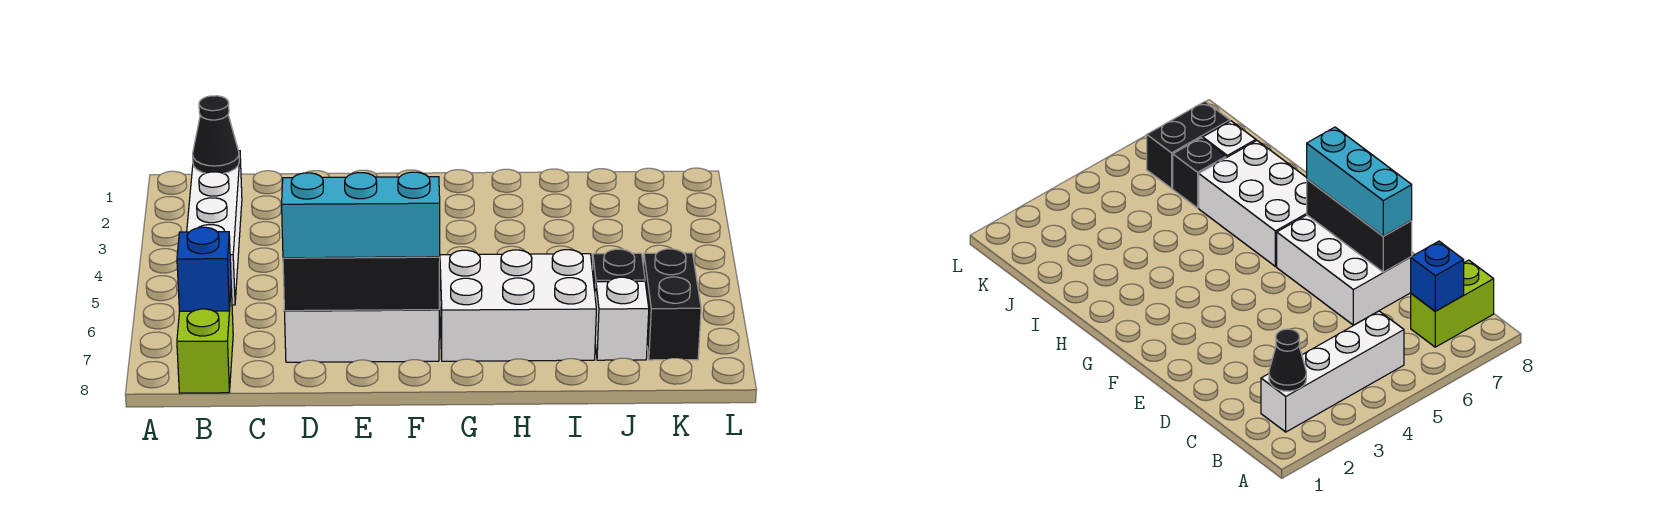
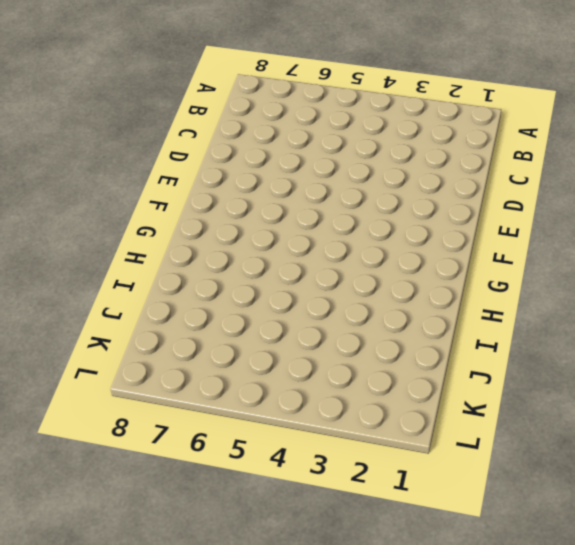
none -> white 1x4 brick [187,151,242,305]
none -> lime 1x2 brick [177,289,233,393]

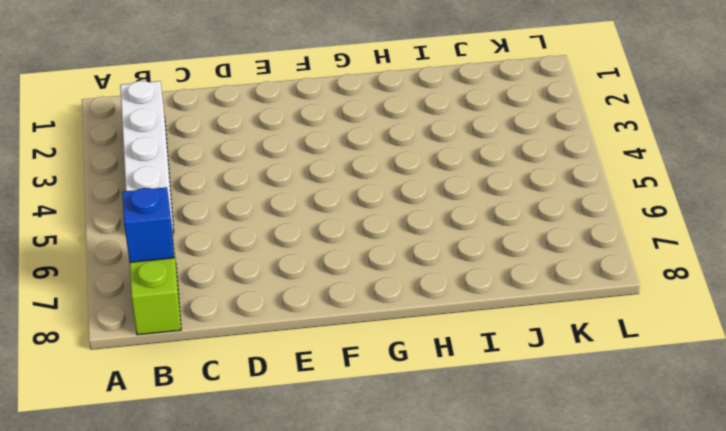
none -> white 2x3 brick [284,310,439,362]
none -> white 2x3 brick [440,250,596,361]

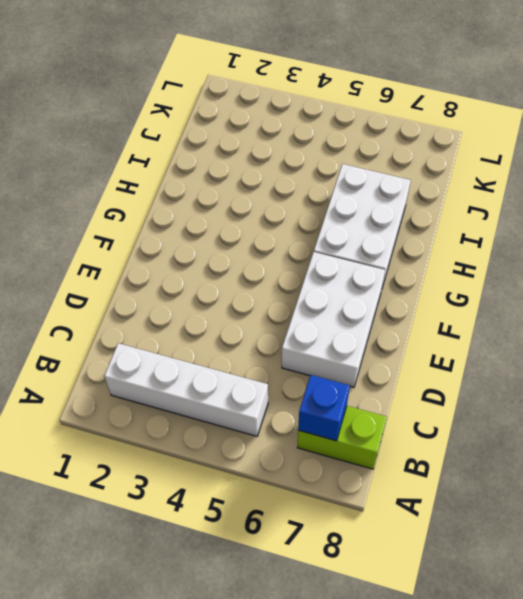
none -> black 1x1 brick [592,249,645,297]
none -> white 1x1 brick [595,277,649,360]

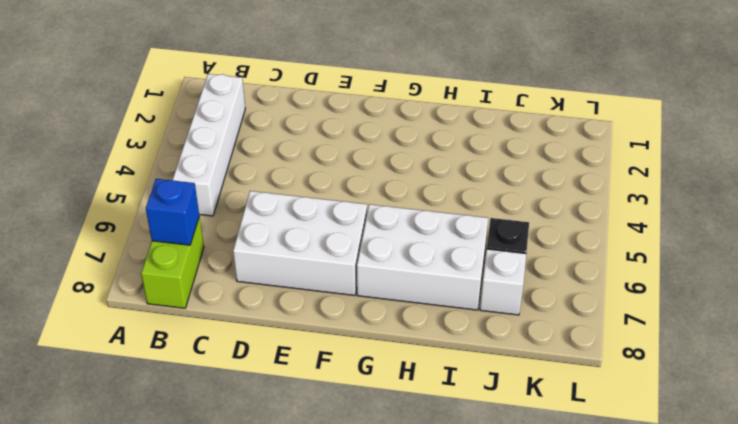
none -> black 1x2 brick [643,249,701,360]
none -> black 1x1 cone [193,96,239,174]

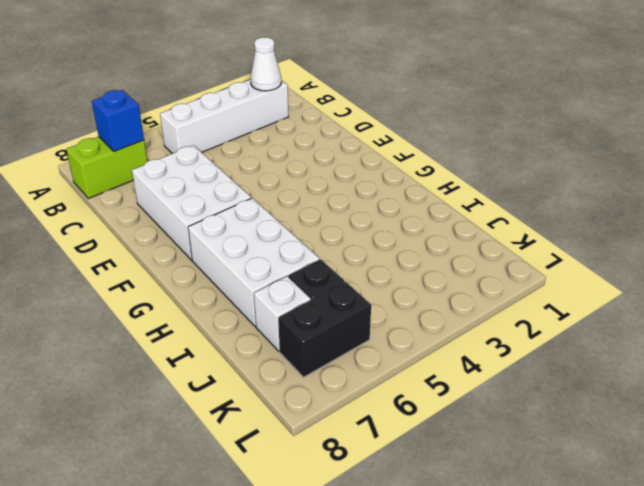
white 1x1 cone [251,37,282,91] -> black 1x1 cone [193,96,239,174]
none -> black 1x3 brick [283,257,440,311]
none -> cyan 1x3 brick [282,172,440,258]

